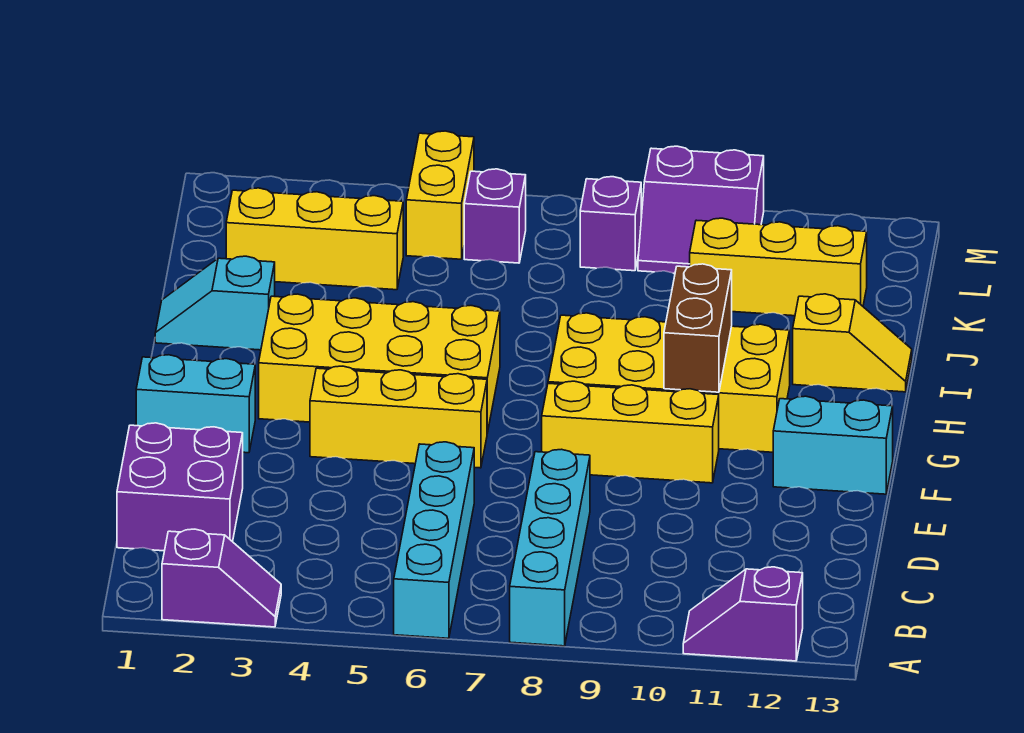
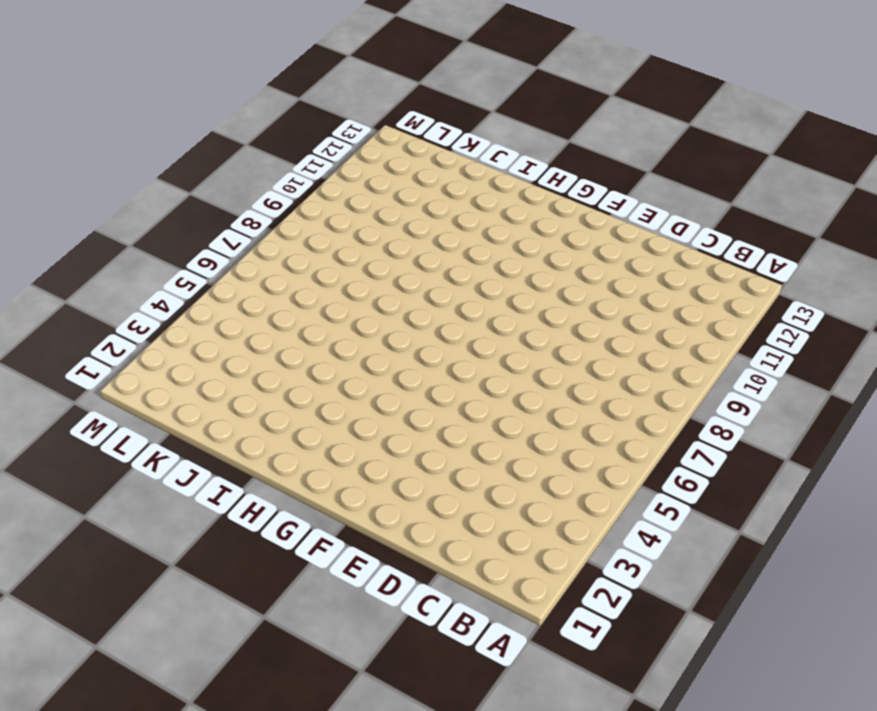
none -> purple 1x2 slope [162,529,281,627]
none -> cyan 1x4 brick [394,442,474,638]
none -> cyan 1x4 brick [510,449,590,646]

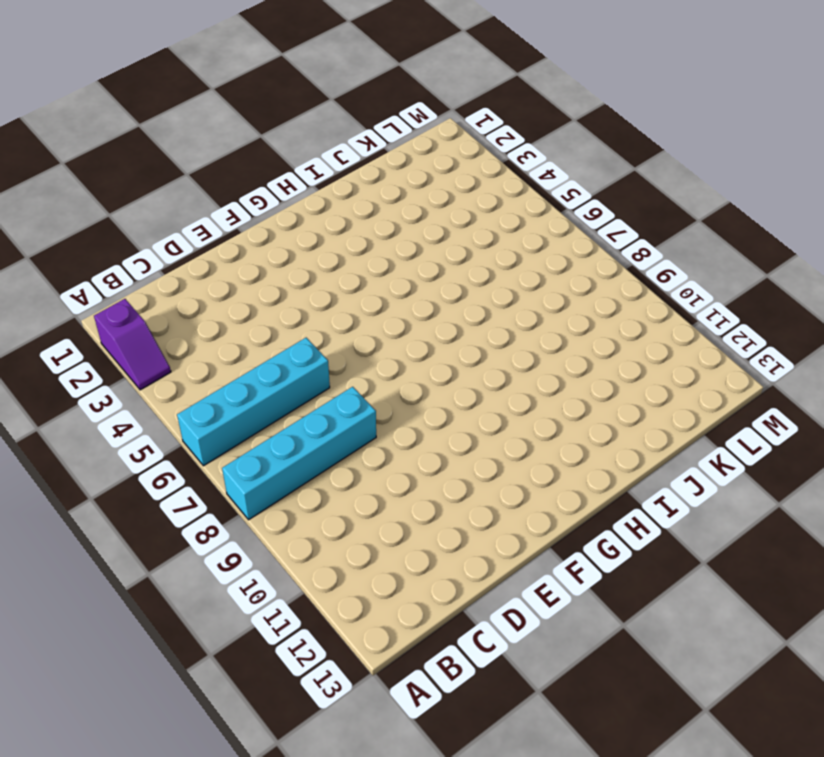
none -> purple 1x2 slope [683,567,803,661]
none -> purple 2x2 brick [117,423,243,551]
none -> cyan 1x2 brick [136,355,255,453]

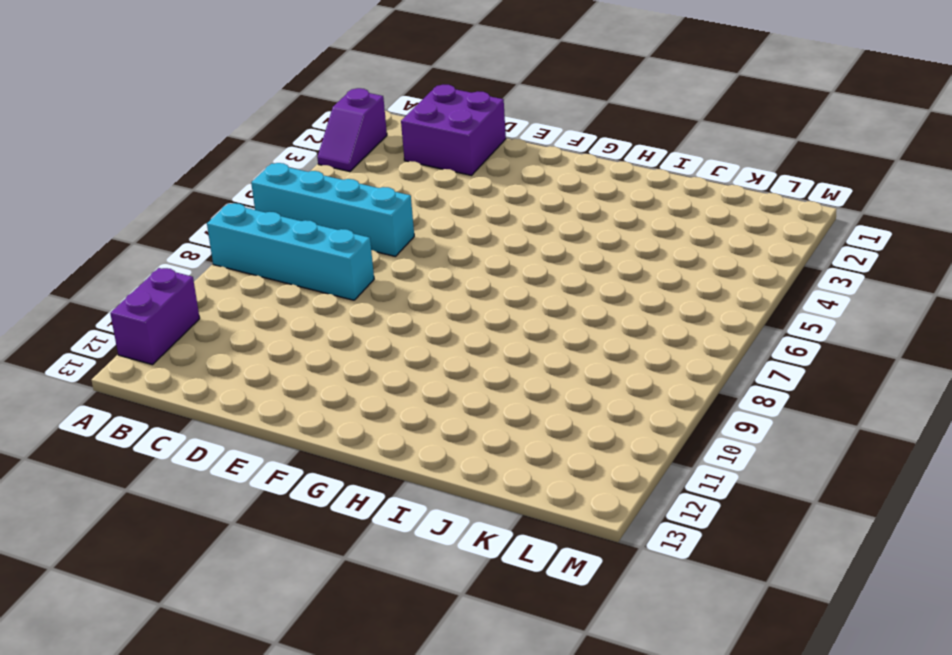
purple 1x2 brick [110,268,200,365] -> purple 1x2 slope [683,567,803,661]
none -> cyan 1x2 brick [136,355,255,453]
none -> yellow 1x3 brick [310,366,487,468]
none -> yellow 1x3 brick [542,381,719,483]

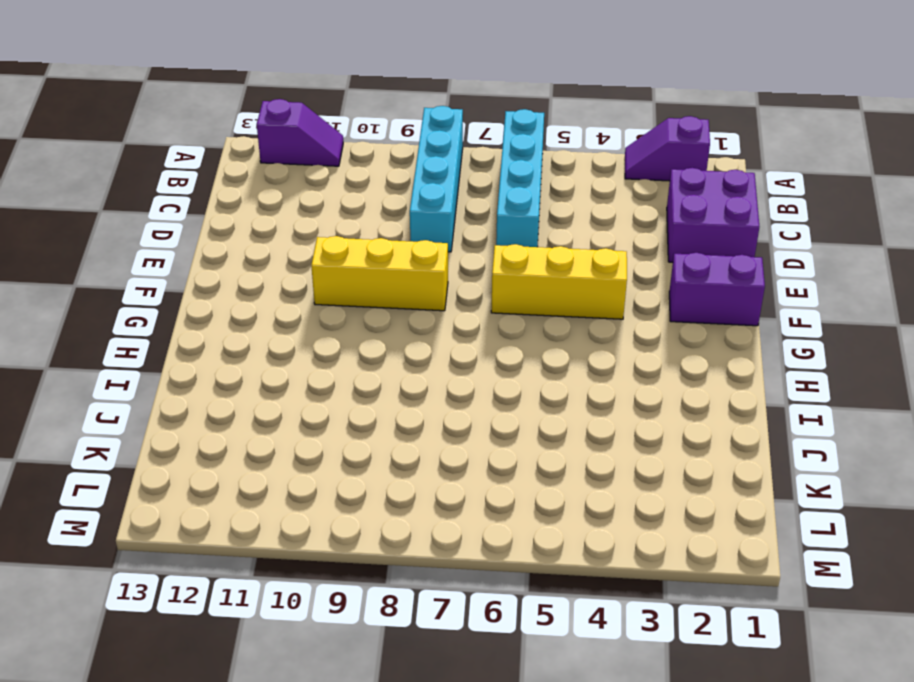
purple 1x2 brick [669,253,765,326] -> cyan 1x2 brick [136,355,255,453]
none -> cyan 1x2 brick [773,396,893,494]
none -> yellow 2x4 brick [259,294,500,433]
none -> yellow 2x4 brick [548,313,790,452]

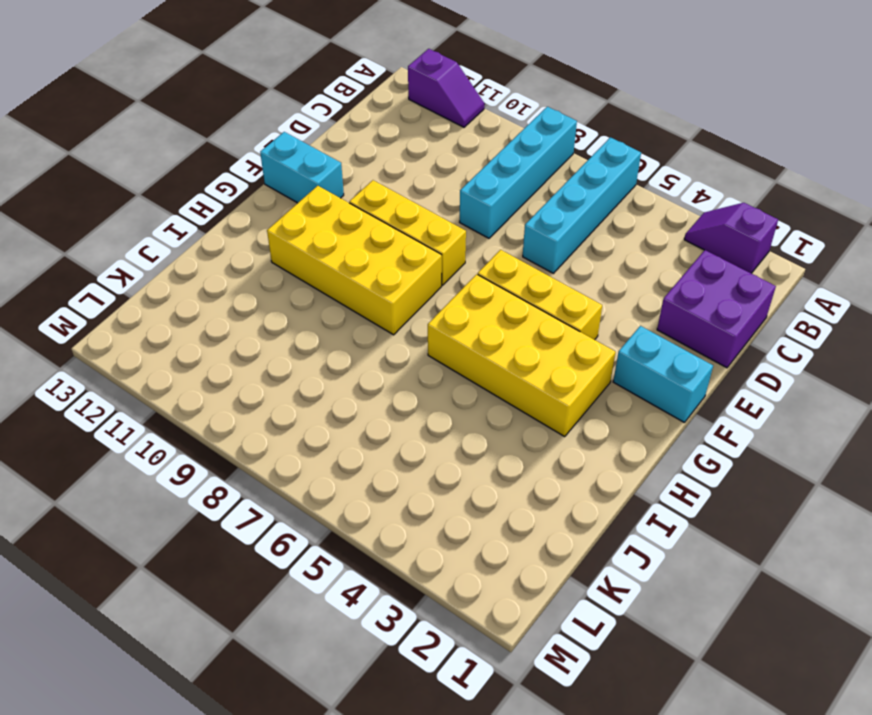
none -> cyan 1x2 slope [155,256,275,350]
none -> yellow 1x2 slope [793,294,912,392]
none -> yellow 1x3 brick [226,188,403,290]

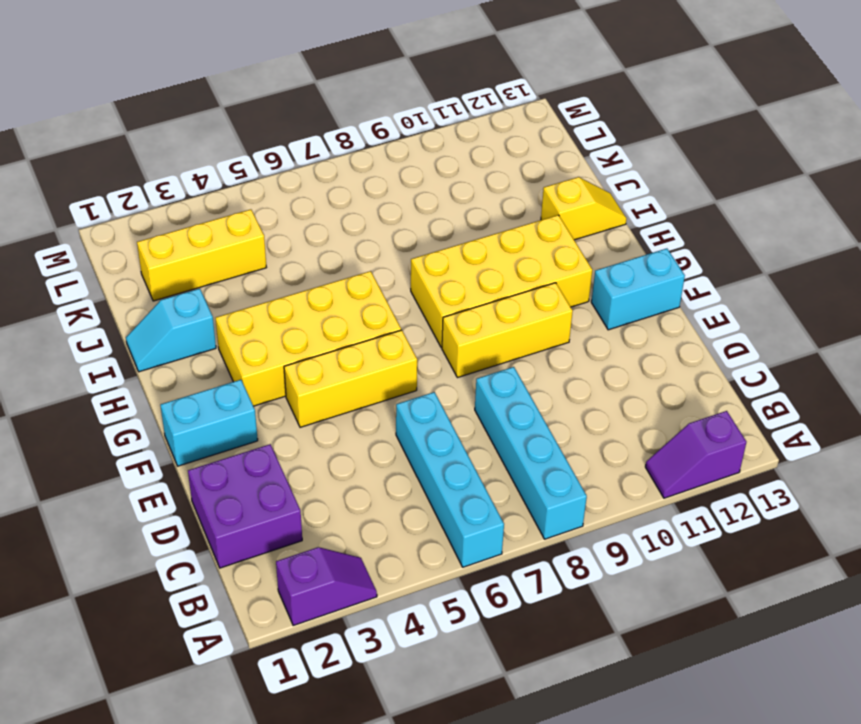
none -> yellow 1x3 brick [690,218,867,316]
none -> yellow 1x2 brick [406,131,474,259]
none -> purple 1x1 brick [464,169,526,263]

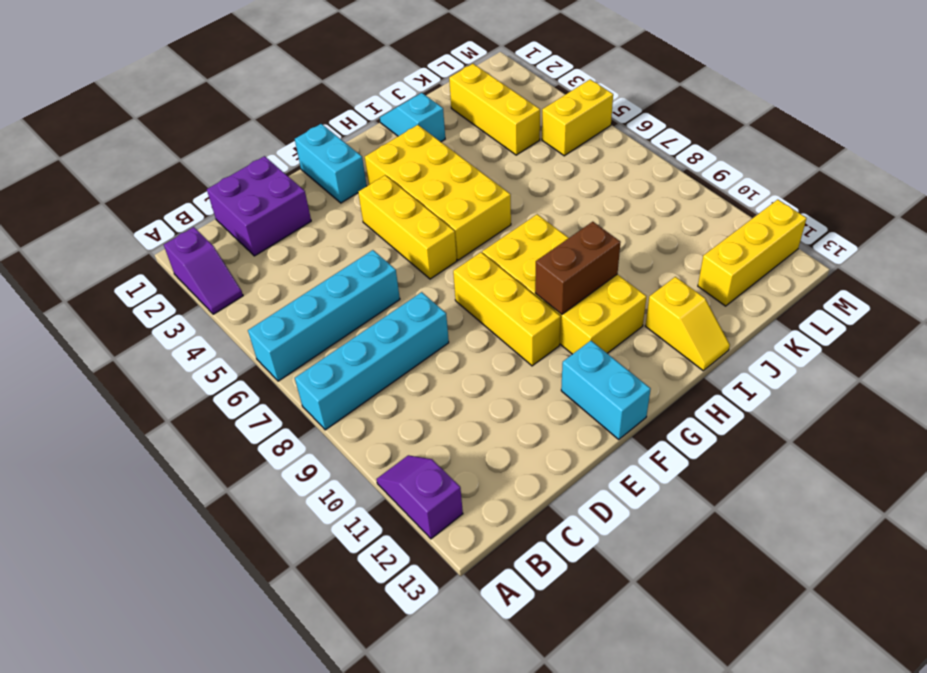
yellow 1x3 brick [698,200,807,306] -> yellow 1x3 brick turned to [690,218,867,316]
none -> purple 1x1 brick [464,169,526,263]
none -> purple 1x1 brick [580,177,641,271]
none -> purple 2x2 slope [638,146,764,273]

